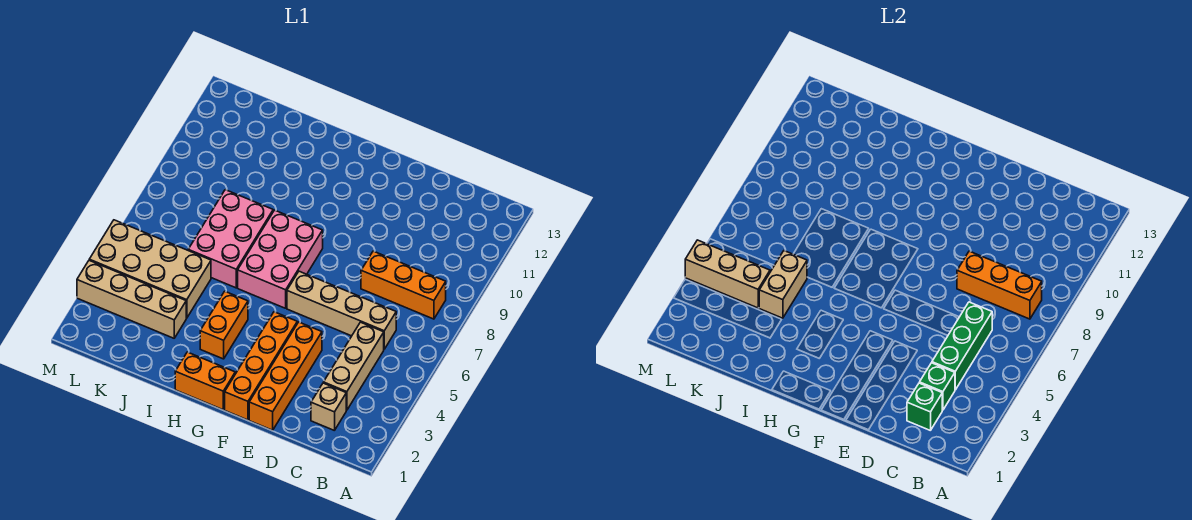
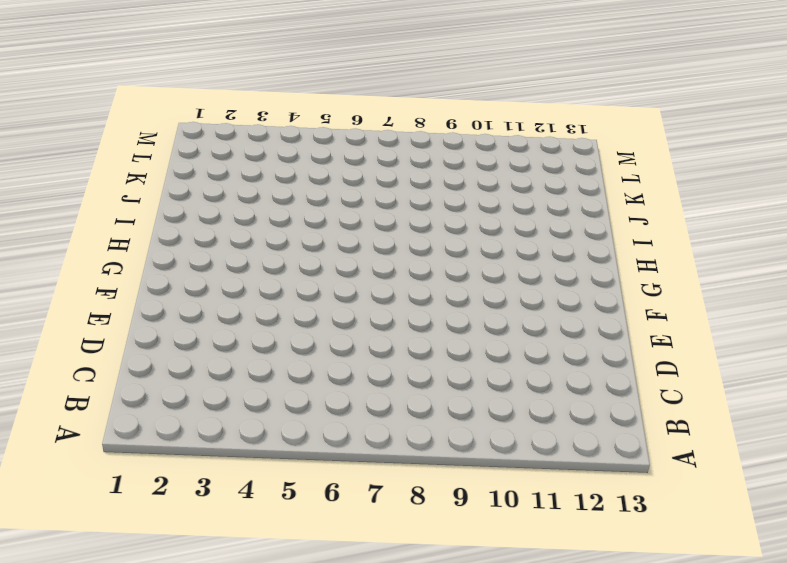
none -> orange 1x3 brick [361,251,446,319]
none -> tan 1x1 brick [311,383,346,431]
none -> tan 1x3 brick [324,322,384,410]

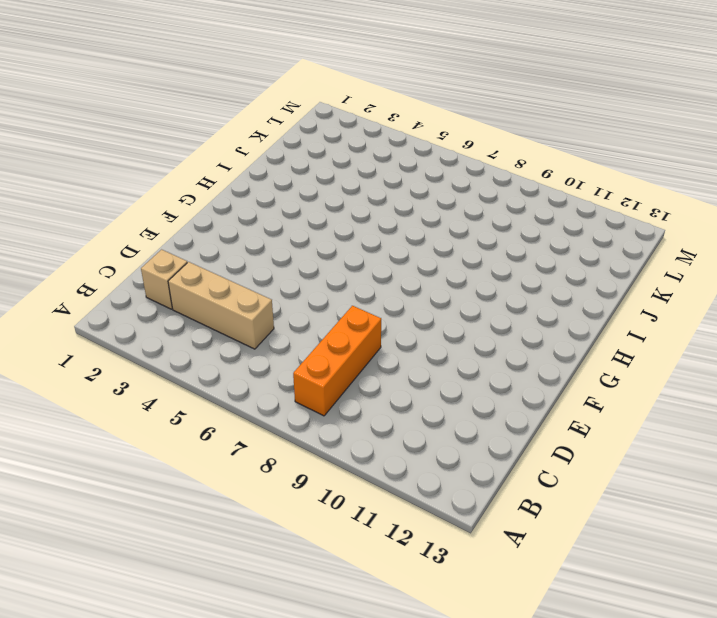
none -> tan 1x4 brick [287,271,396,349]
none -> orange 1x4 brick [249,322,322,430]
none -> orange 1x4 brick [225,312,297,420]

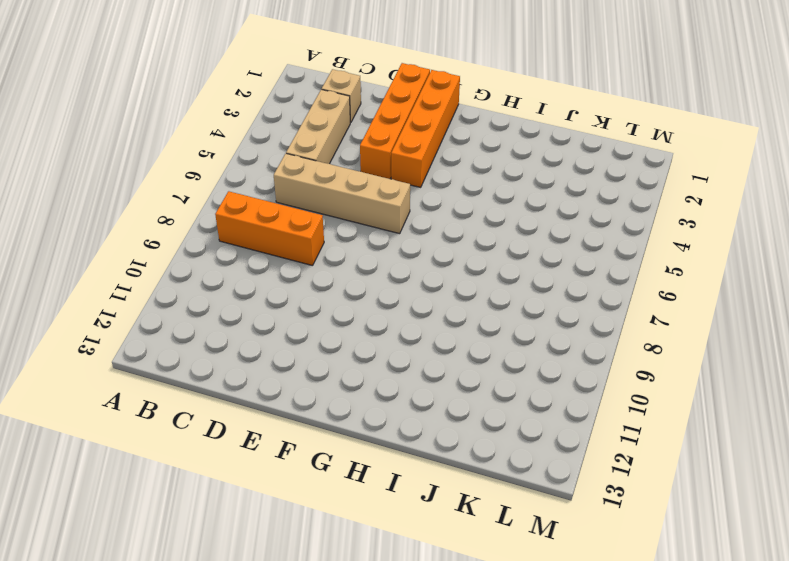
none -> orange 1x2 brick [175,352,235,410]
none -> pink 2x3 brick [238,210,323,308]
none -> orange 1x2 brick [200,291,248,359]

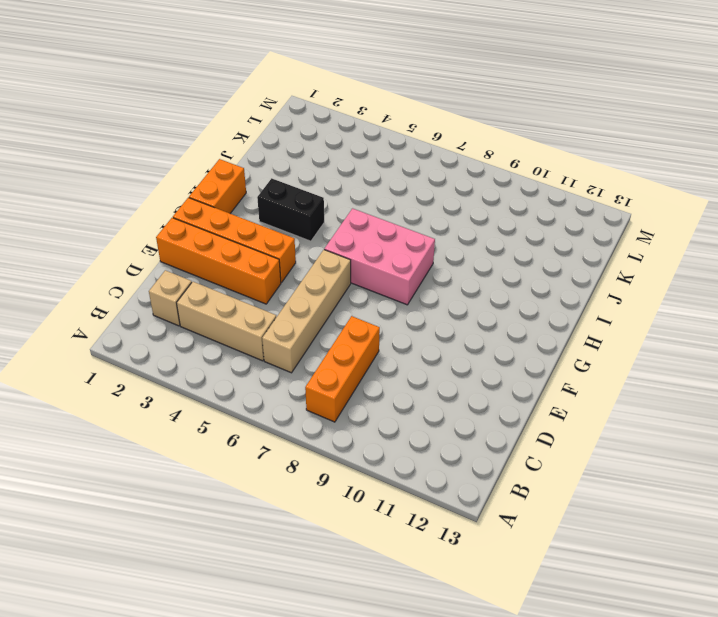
black 1x2 brick [257,178,324,241] -> orange 1x2 brick [200,291,248,359]
none -> pink 2x3 brick [188,190,273,288]
none -> tan 1x4 brick [77,261,186,338]
none -> tan 2x4 brick [89,220,211,318]

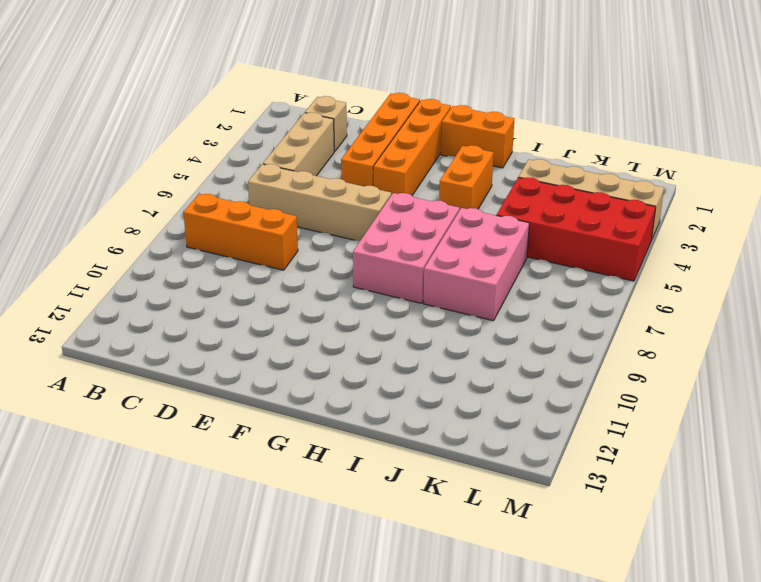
red 2x4 brick [497,177,656,281] -> tan 2x4 brick [89,220,211,318]
none -> orange 1x3 brick [957,251,1042,319]
none -> green 1x1 brick [907,383,942,431]
none -> green 1x1 brick [920,363,955,410]

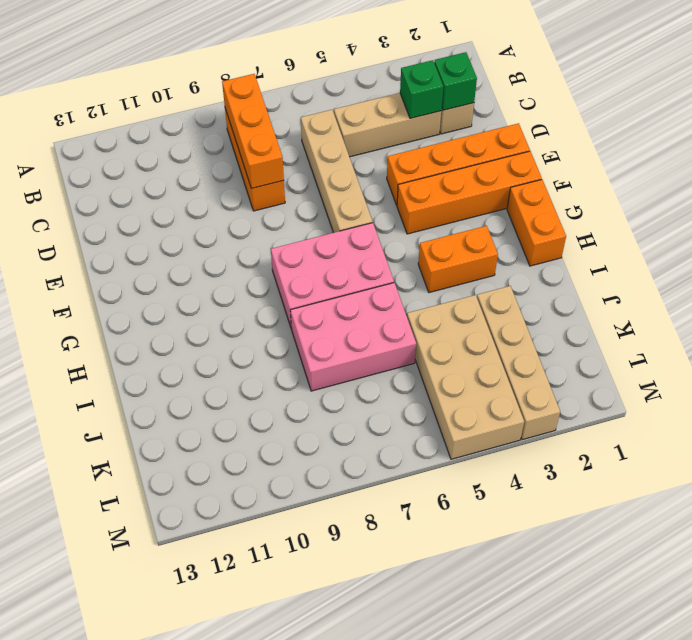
none -> green 1x3 brick [932,302,992,390]
none -> tan 1x2 brick [759,251,807,318]
none -> tan 1x3 brick [685,240,770,308]

